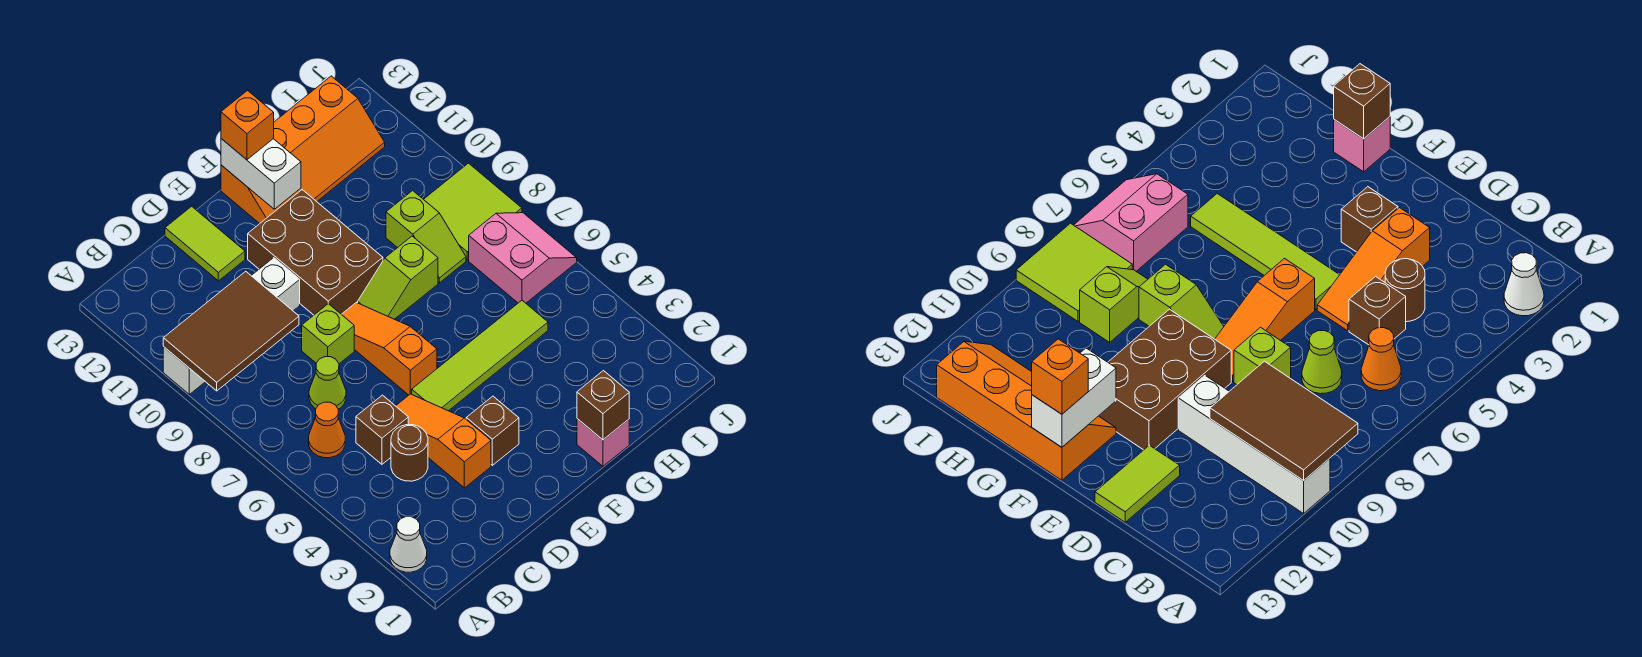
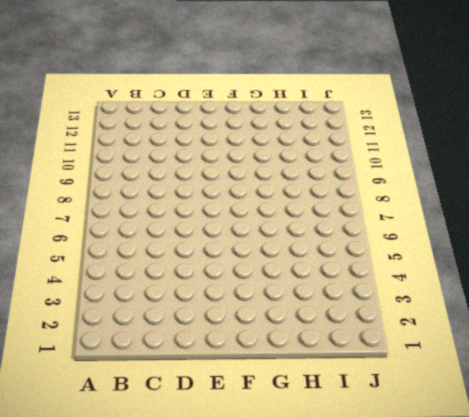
none -> white 1x1 cone [390,517,427,572]
none -> white 1x4 brick [163,258,300,394]
none -> orange 1x1 cone [309,402,345,458]

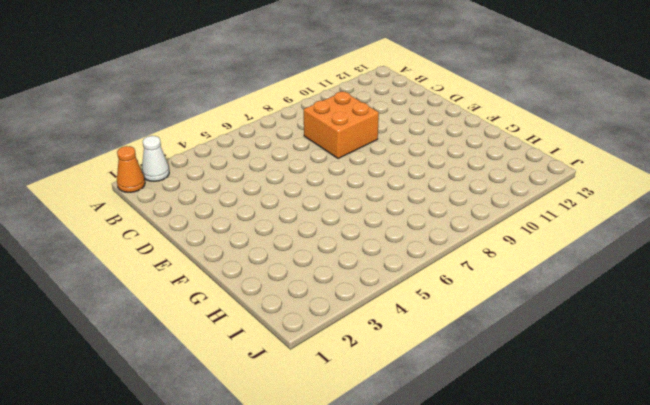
orange 1x1 cone [117,146,145,192] -> orange 1x1 cone moved to [309,402,345,458]
orange 2x2 brick [304,92,379,159] -> lime 1x1 brick [302,304,354,364]
none -> white 1x4 brick [163,258,300,394]
none -> brown 1x1 round brick [391,425,428,481]
none -> brown 1x1 brick [356,395,408,464]

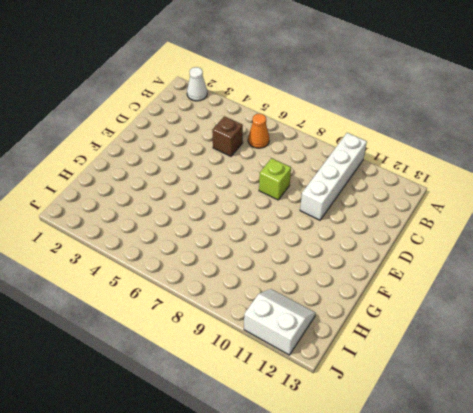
white 2x2 slope [244,289,316,355] -> orange 2x4 slope [221,76,385,224]
none -> brown 1x1 round brick [391,425,428,481]
none -> lime 1x1 cone [309,357,346,409]
none -> orange 1x3 slope [396,394,491,488]

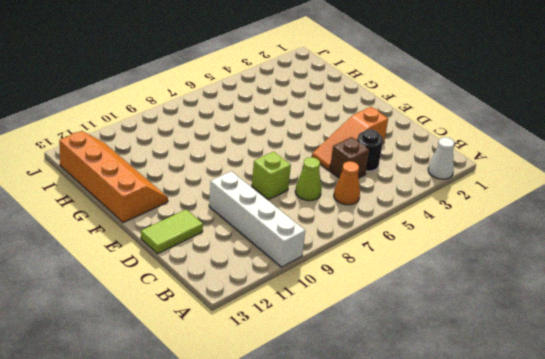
black 1x1 round brick [357,129,383,171] -> brown 1x1 round brick [391,425,428,481]
none -> brown 1x1 brick [466,396,519,465]
none -> lime 1x4 tile [412,301,548,411]
none -> orange 1x3 slope [341,302,437,395]

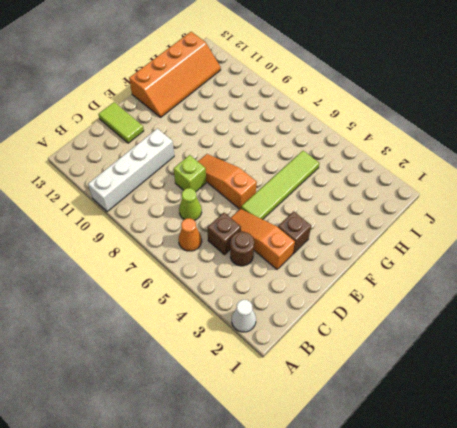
none -> brown 2x3 brick [248,190,383,315]
none -> lime 1x2 slope [358,236,438,319]
none -> pink 1x1 brick [577,419,629,466]

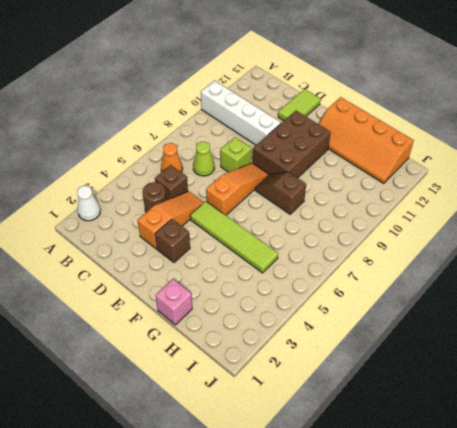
brown 1x2 slope [255,172,306,214] -> lime 1x2 slope [358,236,438,319]
none -> lime 1x2 slope [386,191,466,283]
none -> pink 2x2 slope [469,213,577,303]
none -> lime 2x2 tile [424,163,522,260]

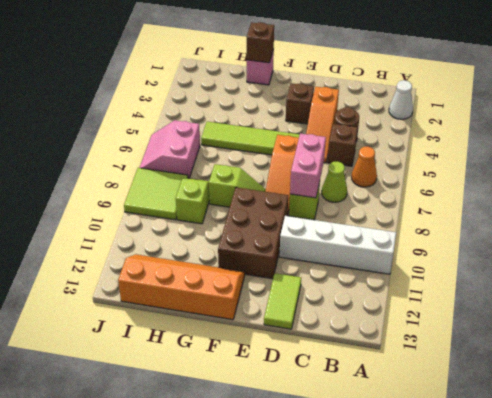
pink 1x2 brick [290,133,326,198] -> none
none -> brown 2x3 tile [163,271,299,391]
none -> white 1x2 brick [221,139,301,209]
none -> orange 1x1 brick [221,91,274,160]

